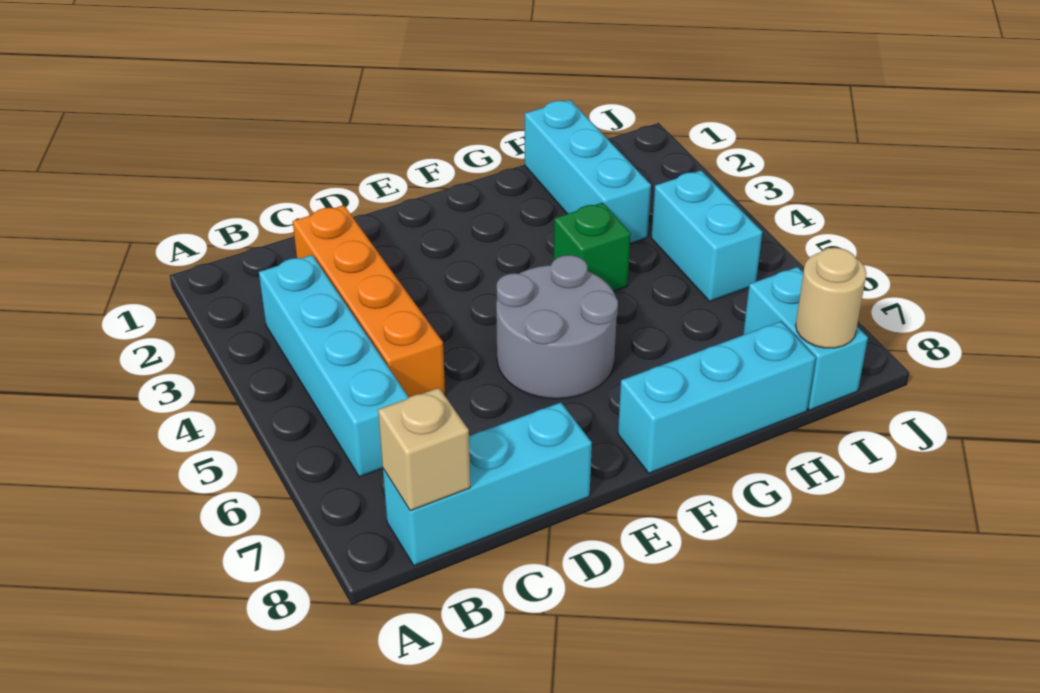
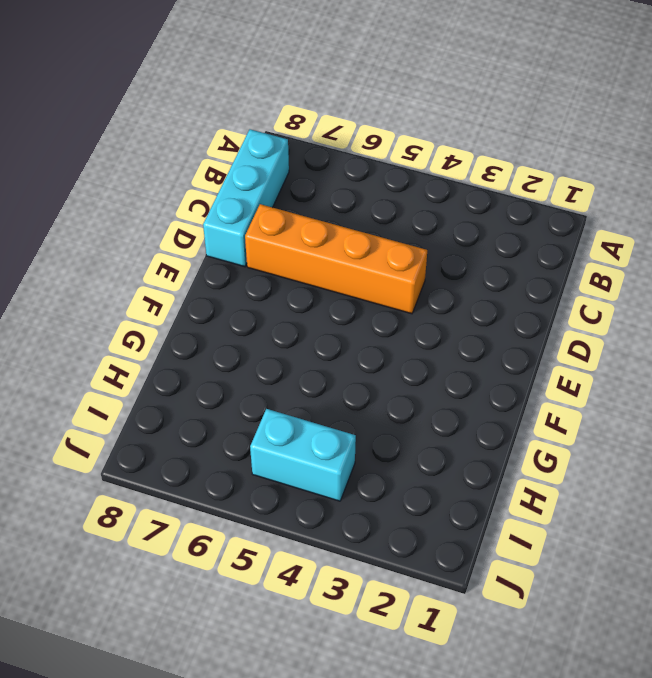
orange 1x4 brick [245,204,427,314] -> orange 1x4 brick moved to [293,205,445,397]
none -> cyan 1x4 brick [259,255,409,477]
none -> grey 2x2 round brick [496,255,618,399]

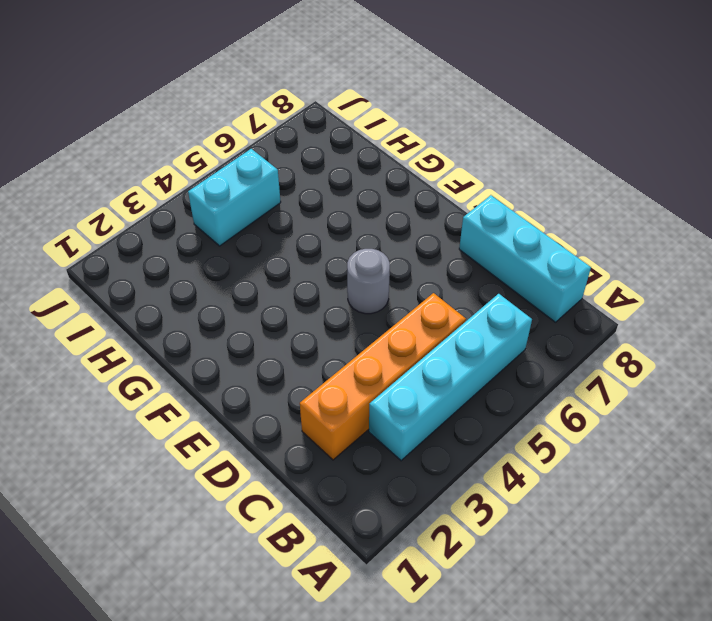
grey 1x1 round brick [347,249,390,314] -> grey 2x2 round brick [496,255,618,399]
none -> cyan 1x3 brick [618,321,816,473]
none -> green 1x1 brick [554,203,631,291]

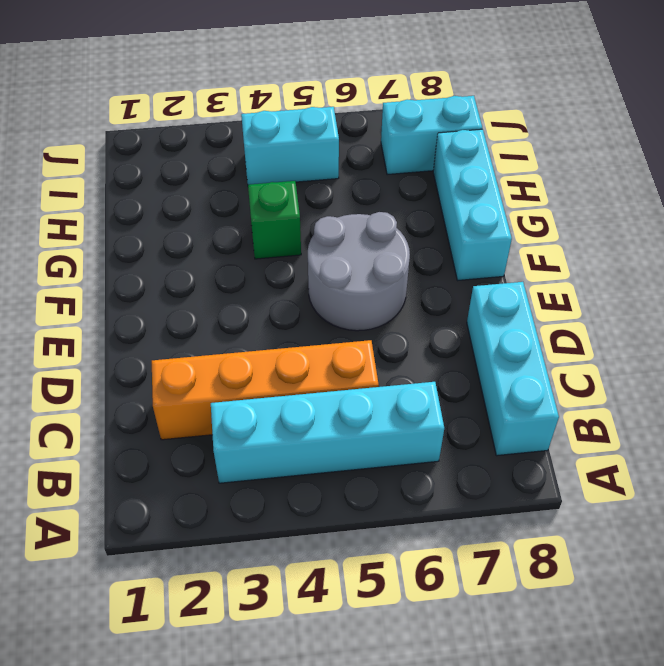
none -> cyan 1x3 brick [525,100,651,243]
none -> tan 1x1 brick [378,388,470,511]

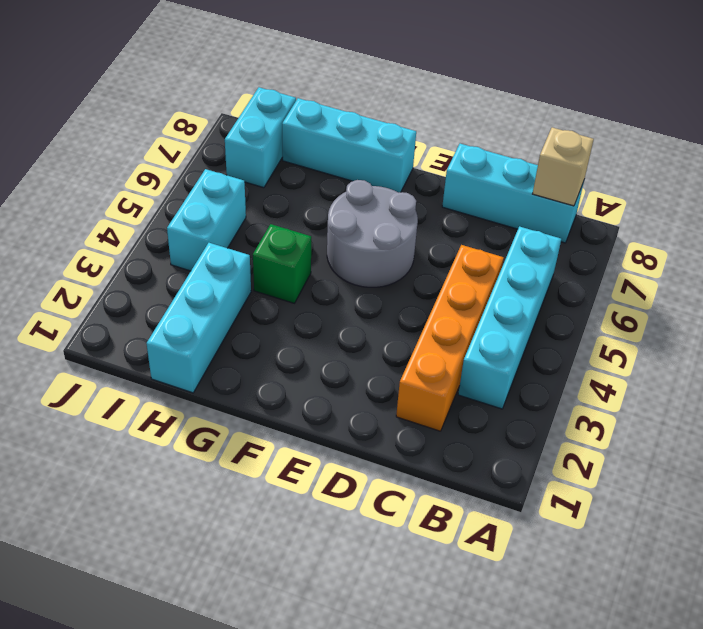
none -> tan 1x1 round brick [796,248,867,348]

